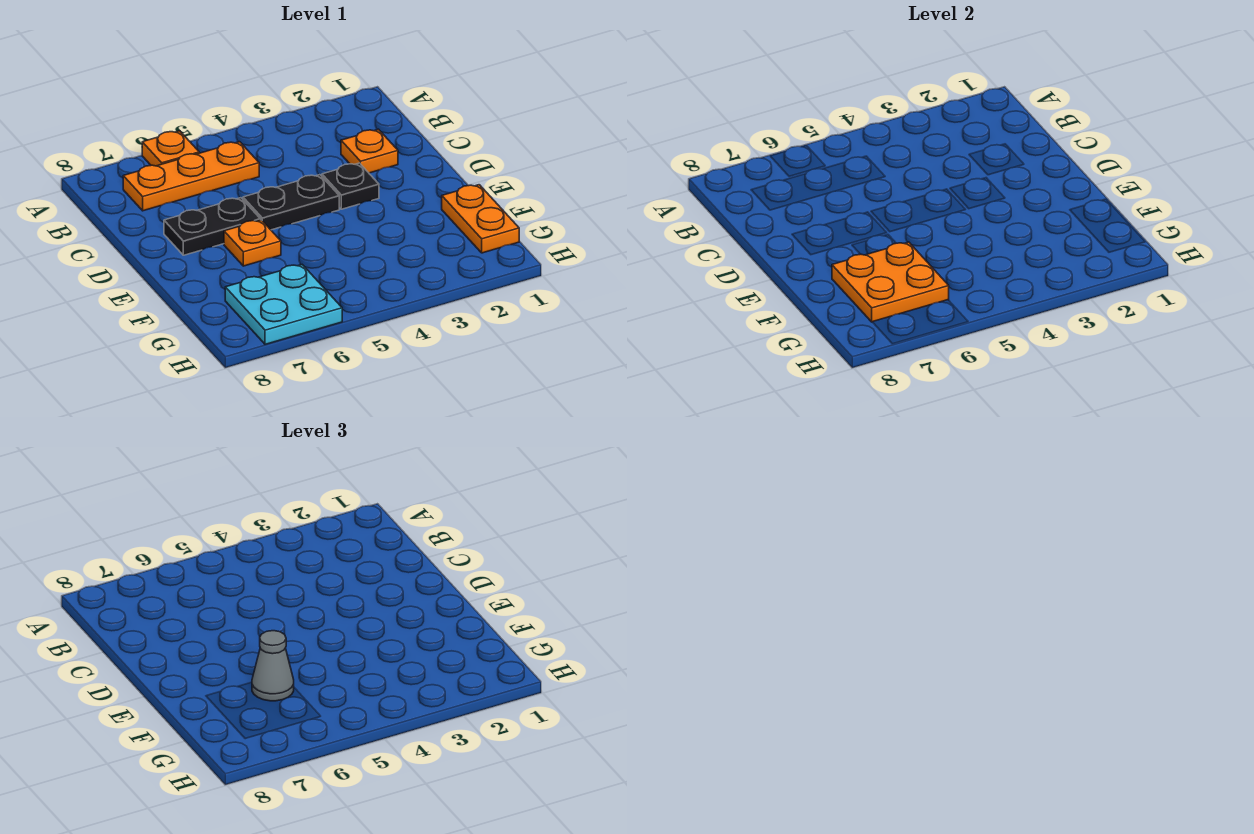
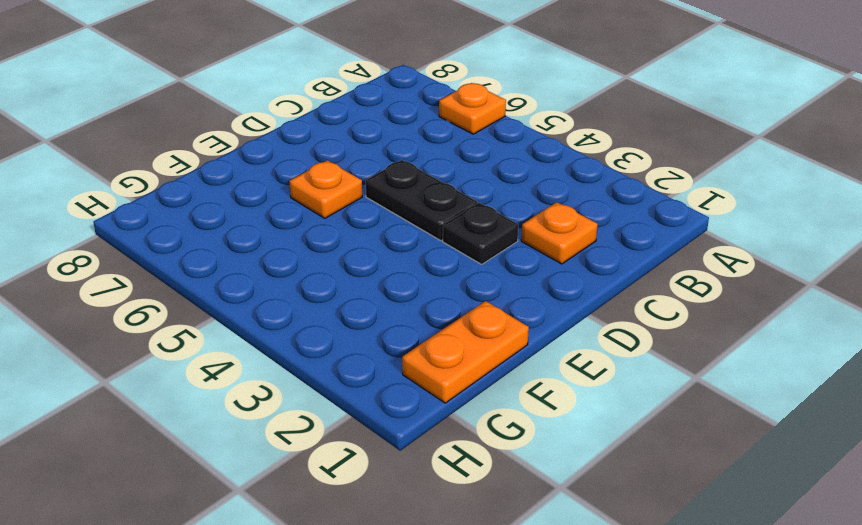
none -> orange 1x3 plate [123,142,259,211]
none -> black 1x2 plate [164,198,261,255]

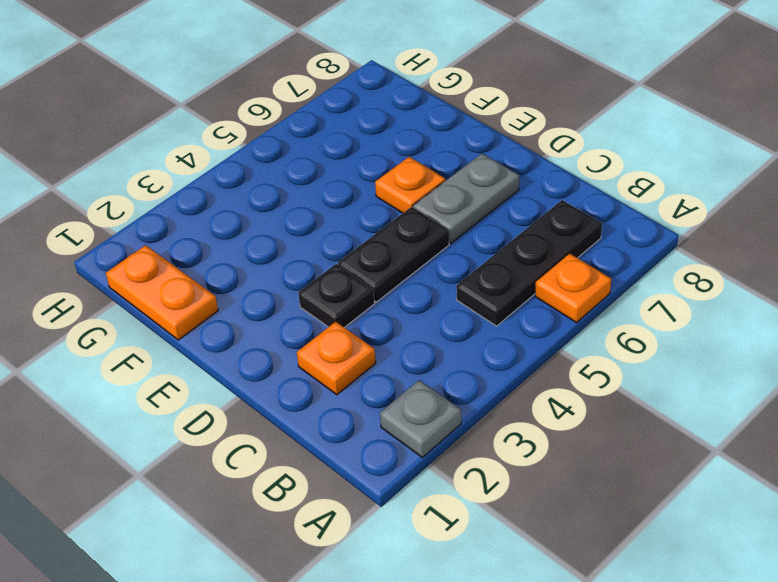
grey 1x1 plate [380,380,461,458] -> none
black 1x3 plate [456,200,602,326] -> orange 1x3 plate [123,142,259,211]
grey 1x2 plate [413,154,519,243] -> black 1x2 plate [164,198,261,255]
none -> cyan 2x2 plate [225,265,342,344]
none -> orange 2x2 plate [832,242,949,322]

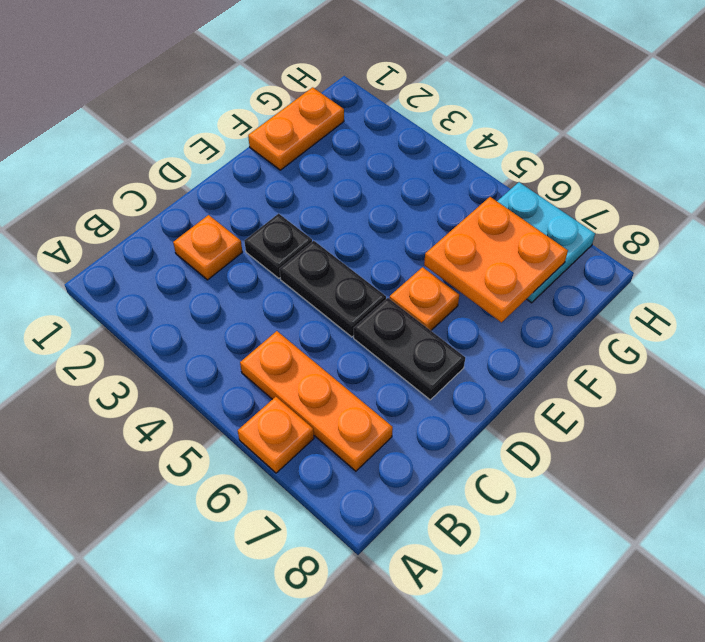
none -> grey 1x1 cone [252,631,294,701]

